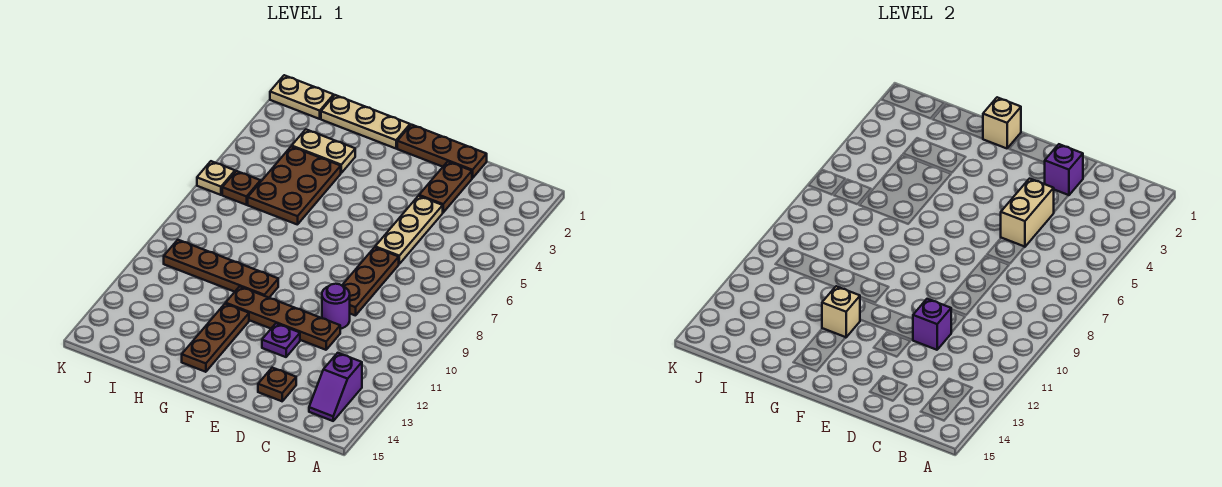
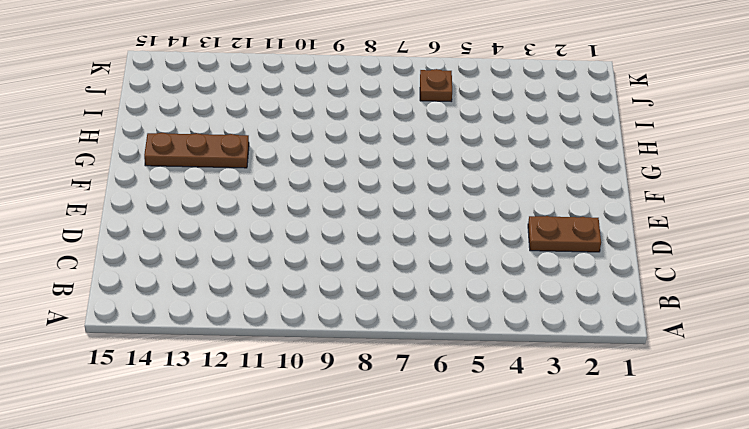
none -> purple 1x2 slope [309,353,362,421]
none -> brown 1x3 plate [397,125,487,178]
none -> tan 1x3 plate [375,196,443,264]

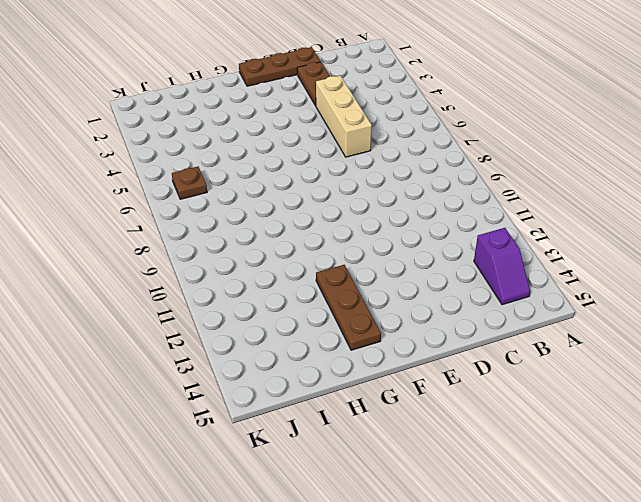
tan 1x3 brick [316,76,372,157] -> tan 1x3 plate [375,196,443,264]
none -> brown 1x3 plate [342,247,399,316]
none -> purple 1x1 round brick [322,284,350,329]
none -> brown 1x4 plate [226,286,340,350]

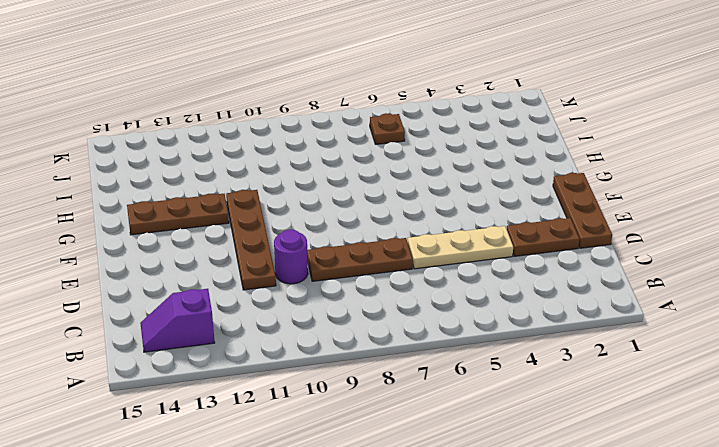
none -> brown 1x1 plate [258,368,296,401]
none -> purple 1x1 plate [262,323,300,357]
none -> tan 1x3 plate [321,95,410,148]

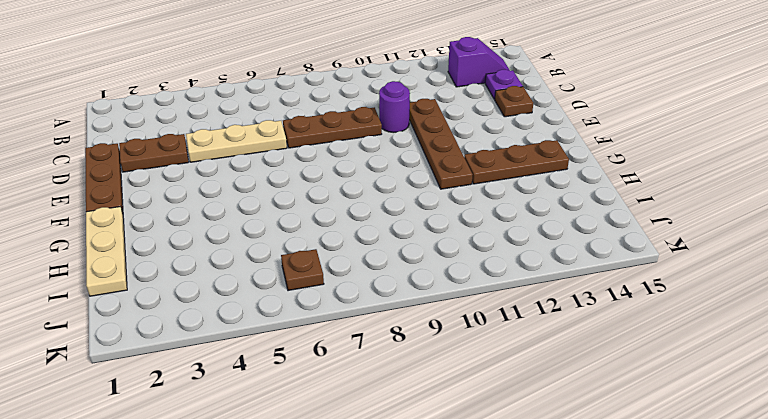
purple 1x1 plate [485,70,523,100] -> purple 1x1 plate moved to [262,323,300,357]
none -> brown 1x4 plate [164,240,278,298]
none -> tan 1x2 plate [292,129,355,173]
none -> brown 2x3 plate [248,146,341,225]

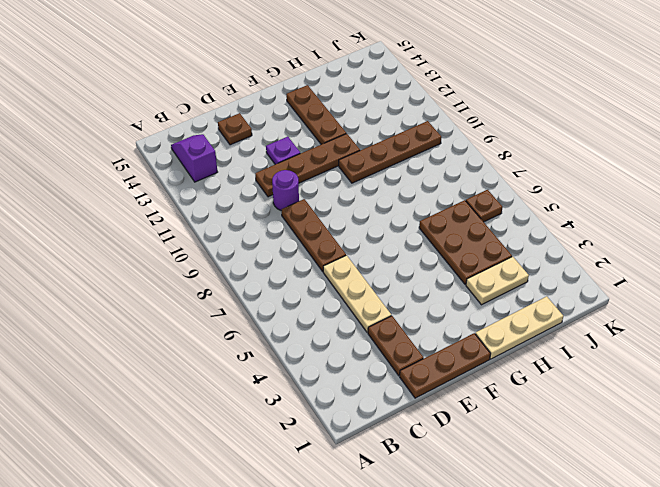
none -> tan 1x2 plate [270,75,334,119]
none -> tan 1x1 plate [197,161,235,195]
none -> purple 1x1 brick [1045,144,1083,195]

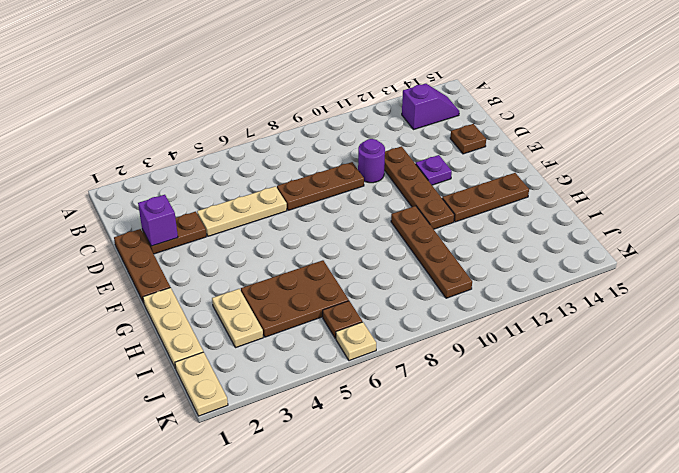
none -> tan 1x2 brick [1001,179,1054,247]
none -> purple 1x1 brick [913,299,952,350]
none -> tan 1x1 brick [983,97,1021,148]

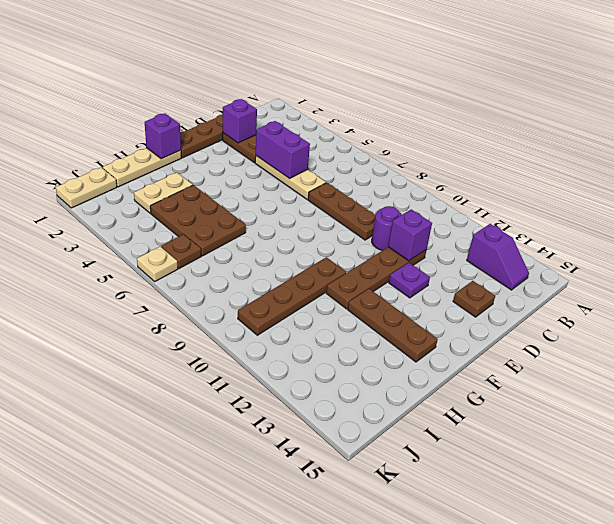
purple 1x2 brick [256,121,310,179] -> tan 1x2 brick [1001,179,1054,247]
purple 1x1 brick [145,113,181,159] -> tan 1x1 brick [983,97,1021,148]
none -> tan 1x1 brick [822,286,860,337]

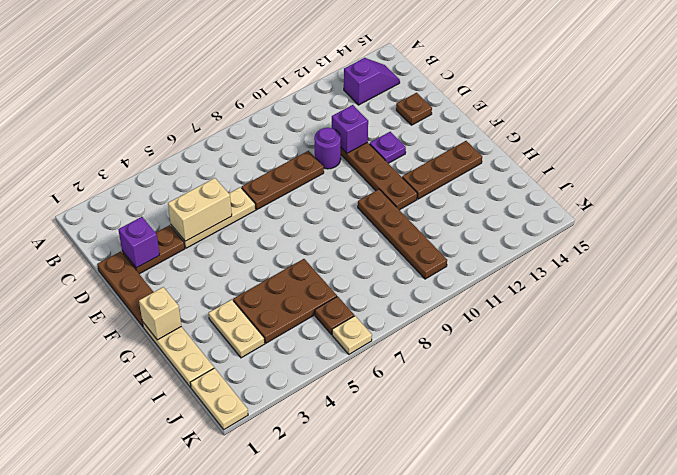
none -> tan 1x1 brick [822,286,860,337]

